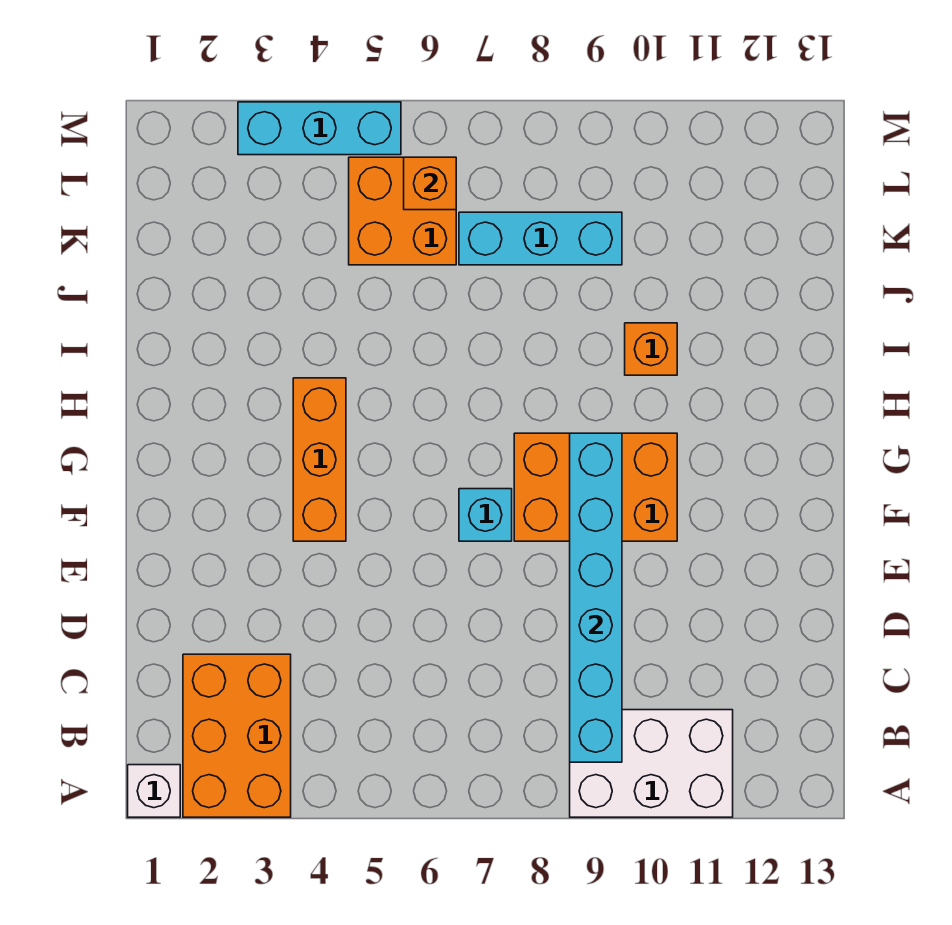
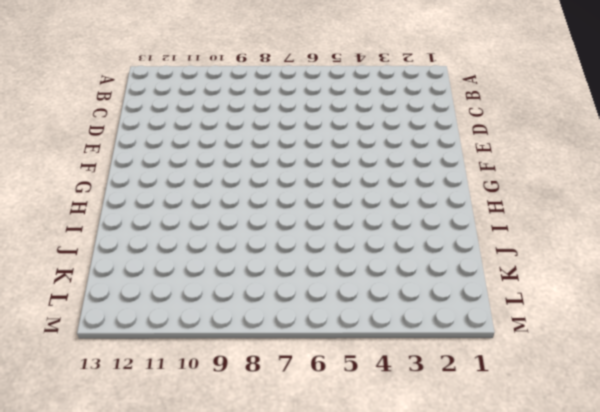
none -> white 1x1 brick [128,765,180,817]
none -> orange 2x3 brick [183,654,291,817]
none -> white 2x3 brick [570,710,733,817]

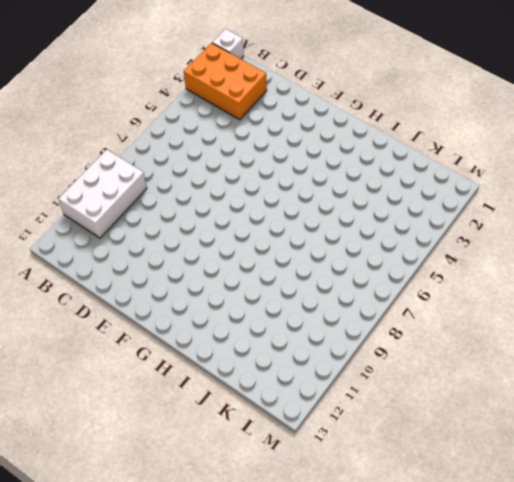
none -> orange 1x3 brick [293,378,346,541]
none -> cyan 1x1 brick [459,489,512,541]
none -> orange 2x3 brick [514,433,677,541]

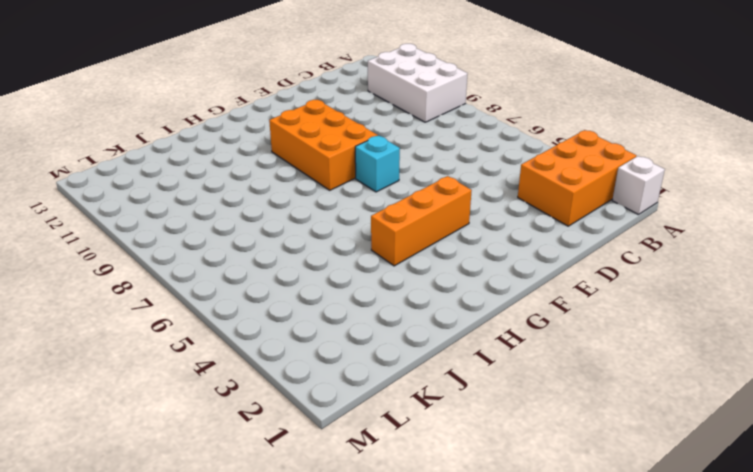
none -> orange 1x1 brick [625,323,677,375]
none -> orange 2x2 brick [349,157,456,265]
none -> cyan 1x3 brick [459,212,622,265]

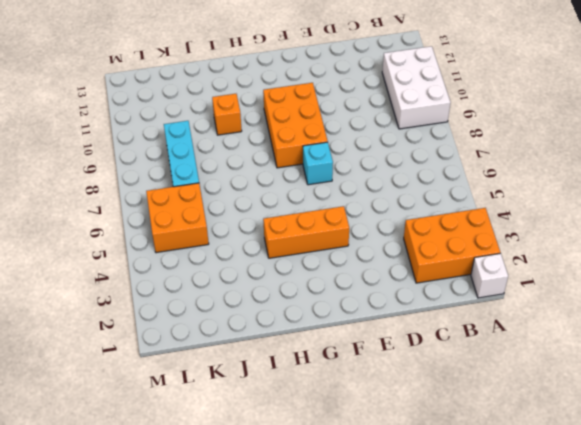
none -> cyan 1x3 brick [238,102,401,155]
none -> cyan 1x6 brick [570,433,622,762]
none -> orange 1x1 brick [404,157,456,210]

